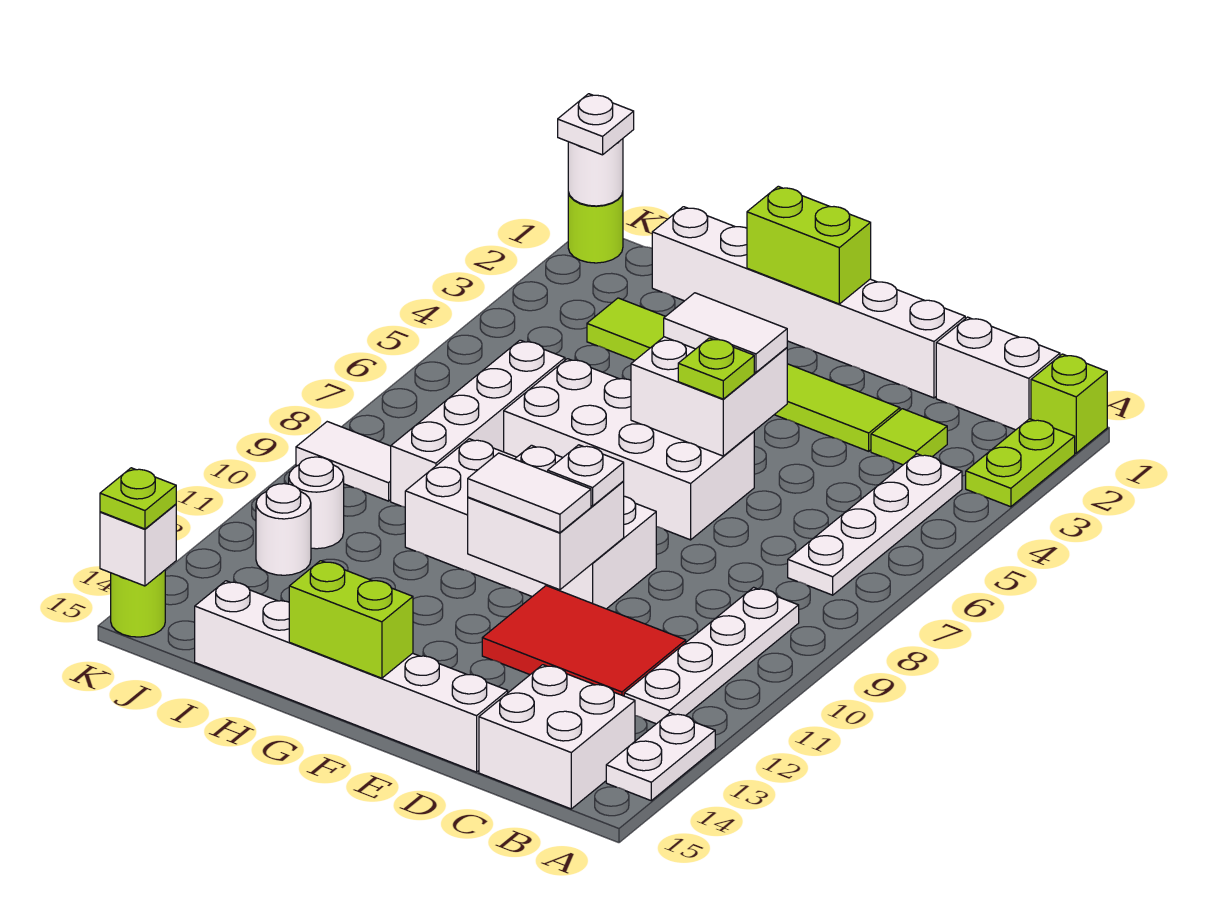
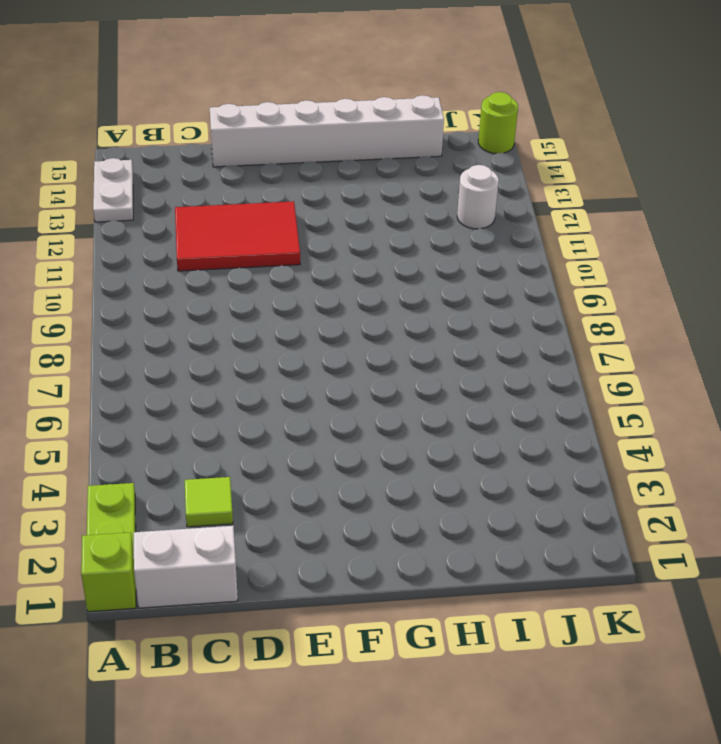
none -> white 1x4 plate [788,454,962,595]
none -> white 1x4 plate [624,587,799,724]
none -> white 2x2 brick [479,665,635,809]
none -> white 1x6 brick [652,207,965,398]

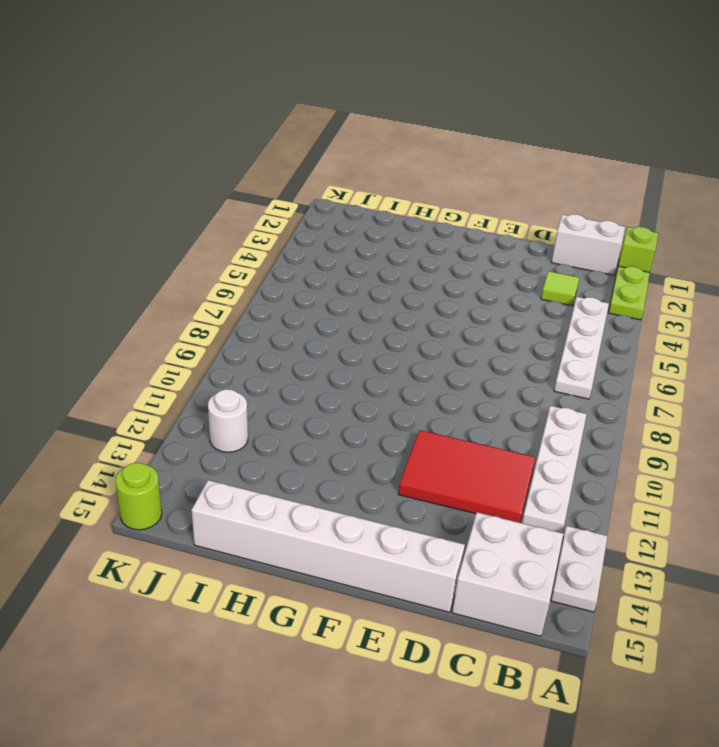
none -> white 1x6 brick [652,207,965,398]
none -> lime 1x6 tile [587,298,900,451]
none -> white 2x4 brick [504,359,754,540]
none -> white 2x4 brick [405,439,656,609]

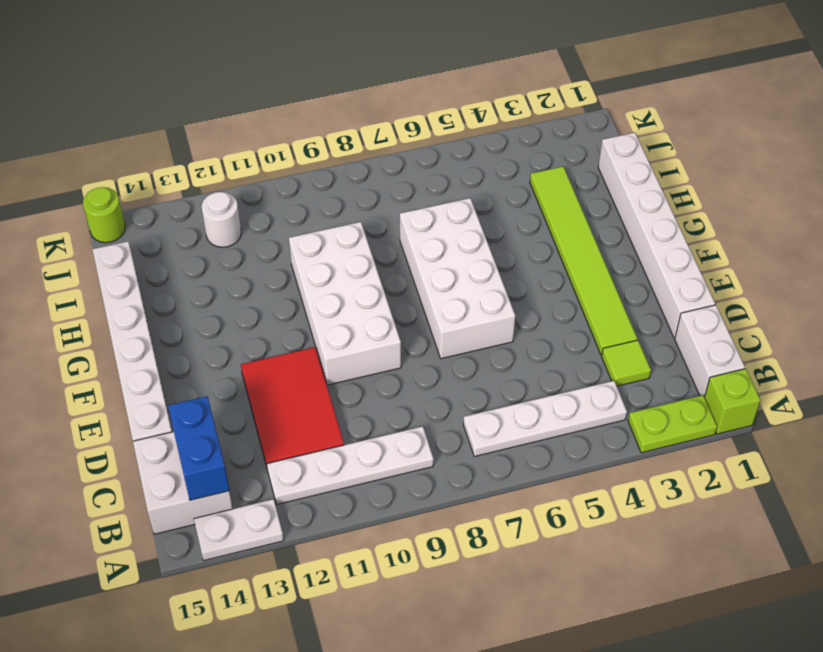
blue 1x2 brick [168,396,229,500] -> none
none -> white 1x4 brick [391,340,565,507]
none -> white 1x2 tile [296,422,391,501]
none -> white 1x1 round brick [289,457,344,549]
none -> lime 1x1 round brick [568,192,623,263]

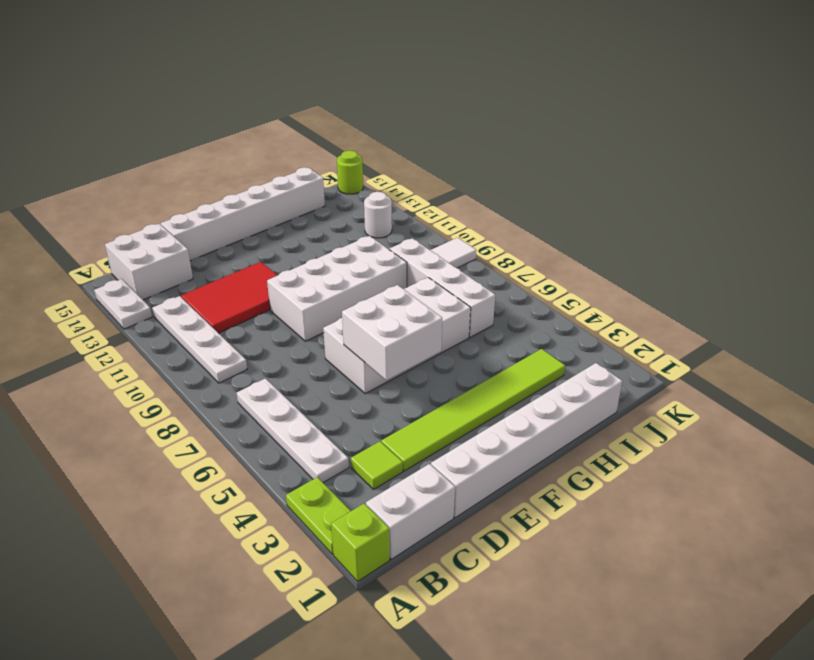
none -> white 1x1 round brick [289,457,344,549]
none -> lime 1x1 round brick [568,192,623,263]
none -> white 2x2 brick [468,445,624,590]
none -> lime 1x2 brick [747,186,871,304]

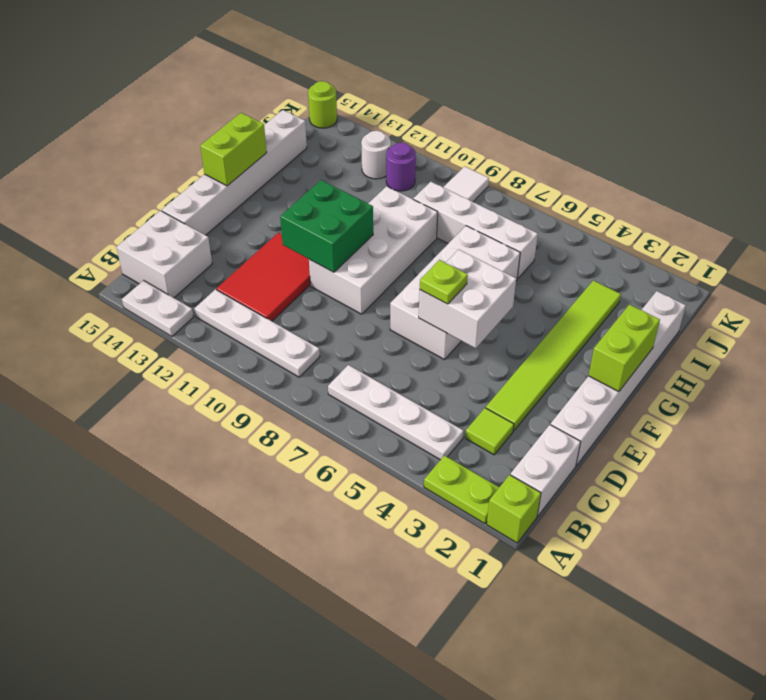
green 2x2 brick [280,180,373,272] -> white 2x2 brick [468,445,624,590]
purple 1x1 round brick [386,143,416,191] -> white 1x1 round brick [289,457,344,549]
none -> lime 1x1 round brick [568,192,623,263]
none -> white 1x1 round brick [568,139,623,206]
none -> white 1x1 brick [100,504,176,586]
none -> white 1x2 tile [664,293,787,372]

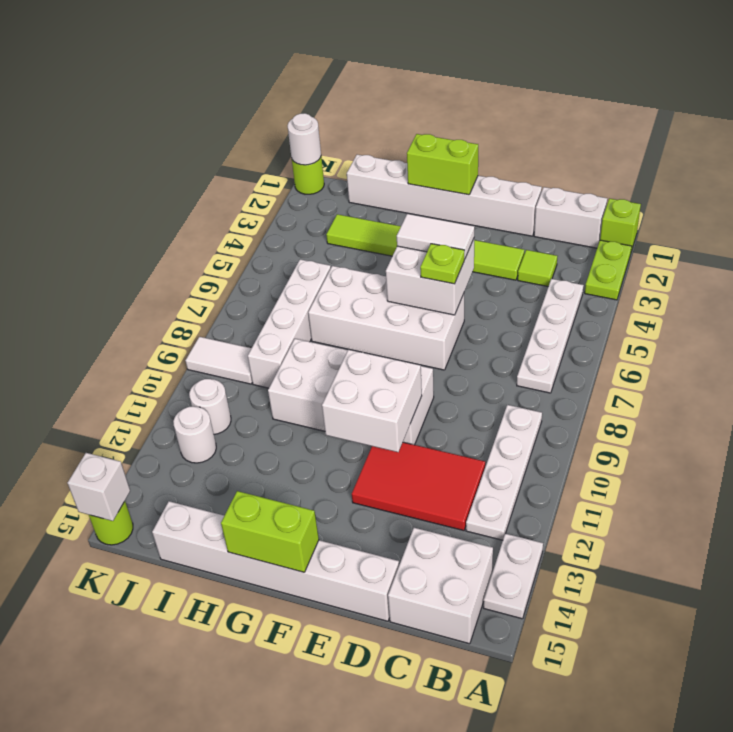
none -> white 1x1 plate [548,445,624,506]
none -> white 1x2 tile [468,453,591,533]
none -> white 1x1 plate [558,94,634,155]
none -> lime 1x1 plate [100,468,176,529]

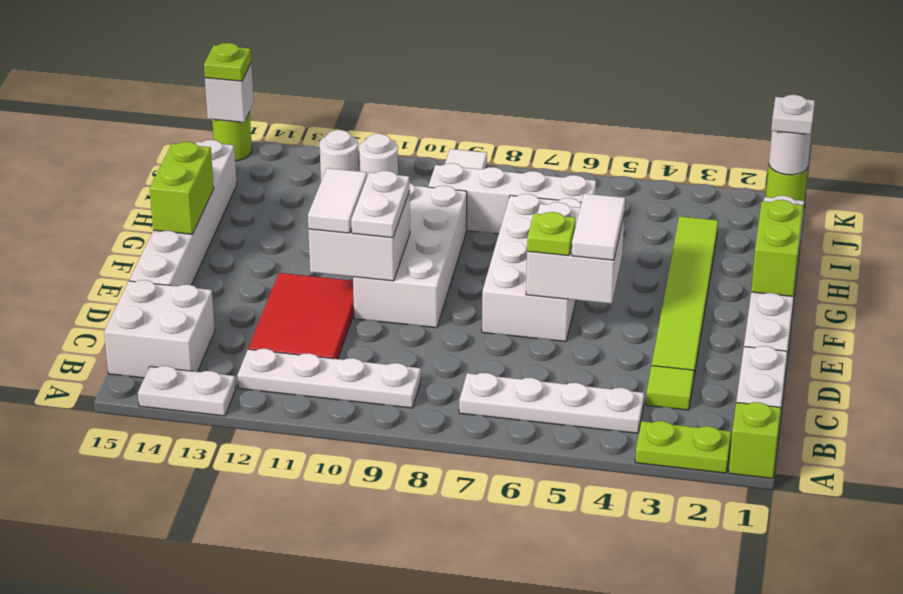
white 1x2 plate [351,171,410,238] -> white 1x1 plate [548,445,624,506]

